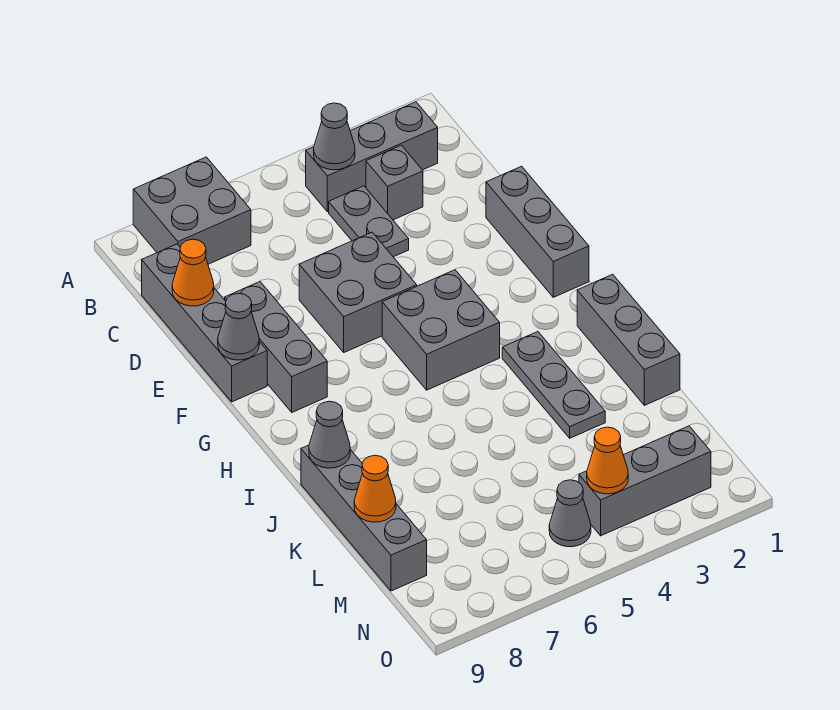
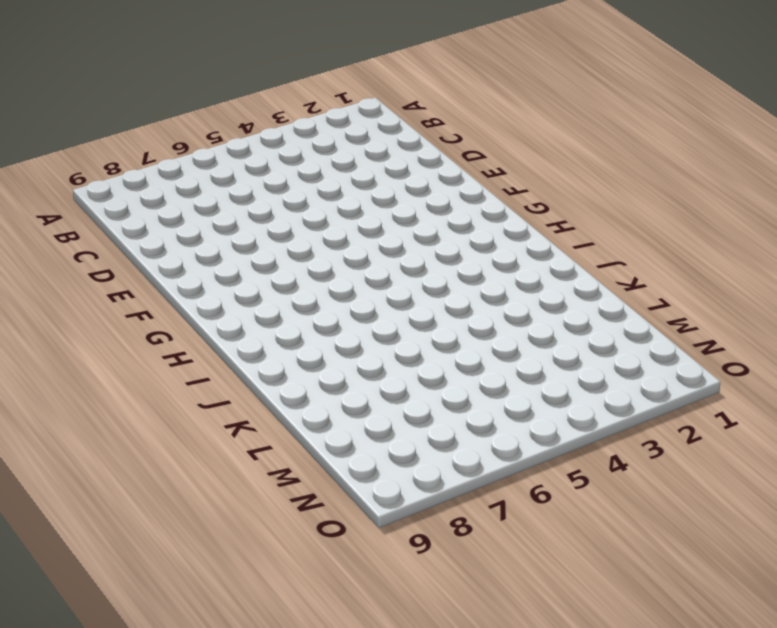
none -> grey 2x2 brick [133,157,251,264]
none -> grey 1x3 brick [306,102,438,212]
none -> grey 1x1 brick [366,145,423,220]

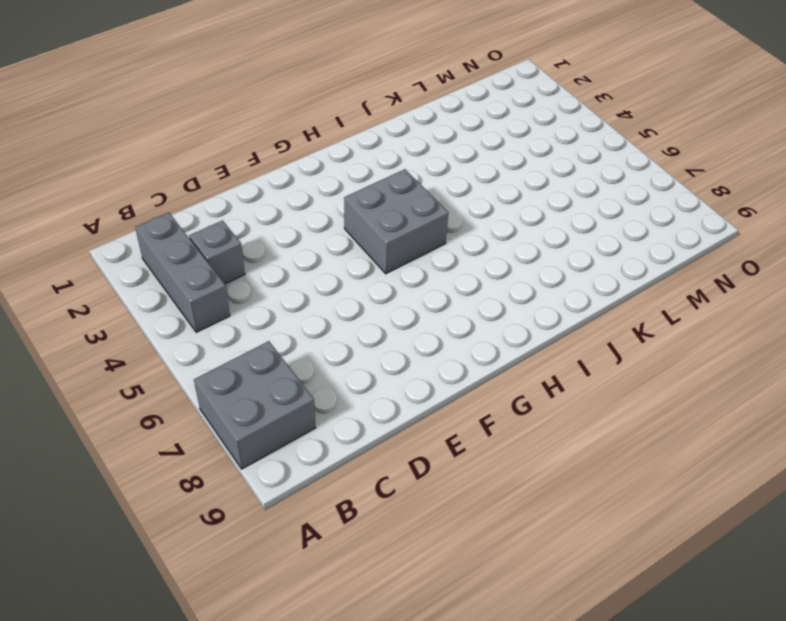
none -> grey 1x2 plate [329,186,409,257]
none -> grey 1x4 brick [142,244,267,402]
none -> grey 1x3 brick [486,166,589,297]

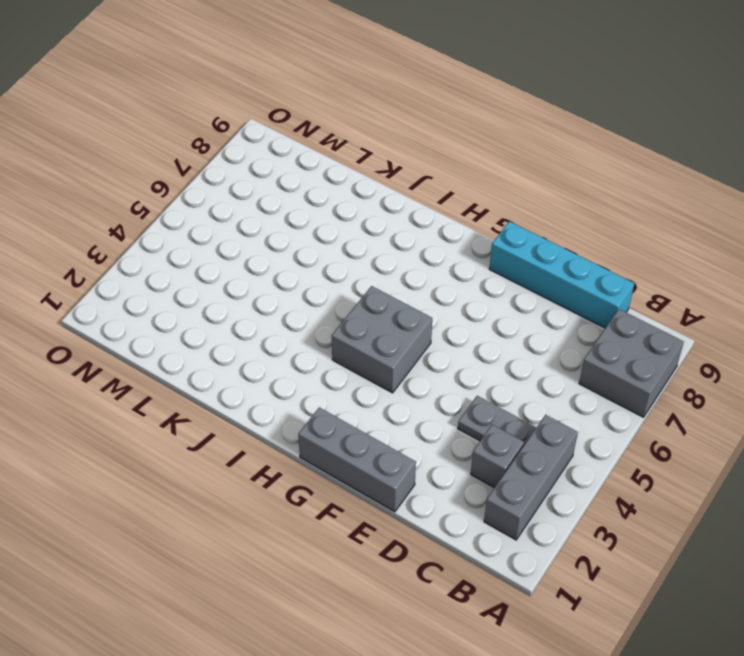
cyan 1x4 brick [489,221,634,328] -> grey 1x4 brick [142,244,267,402]
none -> grey 2x2 brick [299,232,417,352]
none -> grey 1x3 brick [225,282,327,412]
none -> grey 1x3 brick [577,274,680,405]

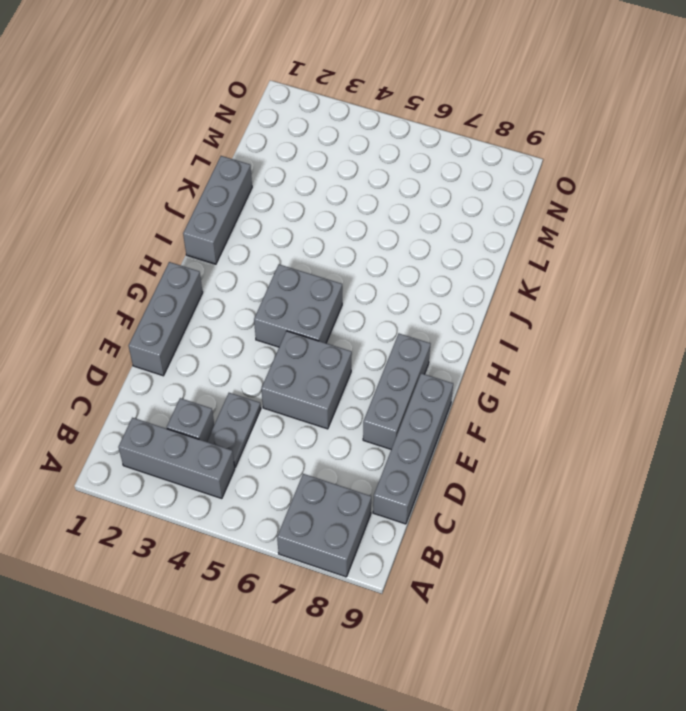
none -> grey 1x3 plate [502,332,605,438]
none -> grey 1x4 brick [301,445,427,591]
none -> grey 1x3 brick [579,426,711,536]

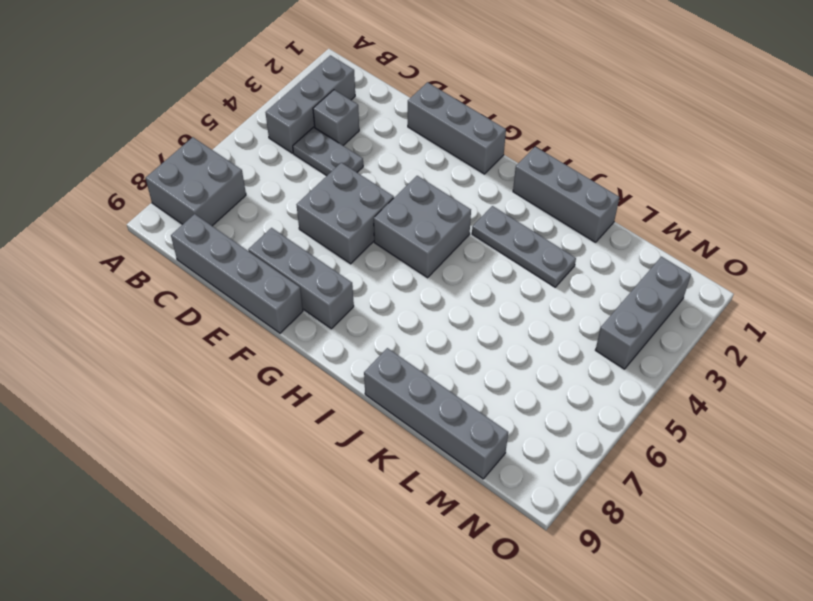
none -> grey 1x1 cone [549,480,591,547]
none -> grey 1x1 cone [314,103,355,170]
none -> orange 1x1 cone [172,239,214,306]

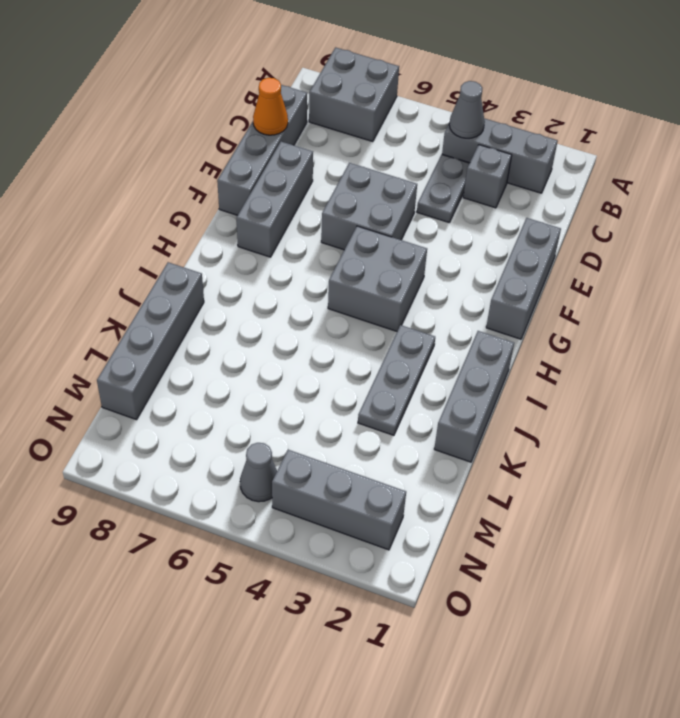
none -> grey 1x1 cone [218,293,259,360]
none -> grey 1x1 cone [309,401,350,468]
none -> orange 1x1 cone [354,455,396,522]

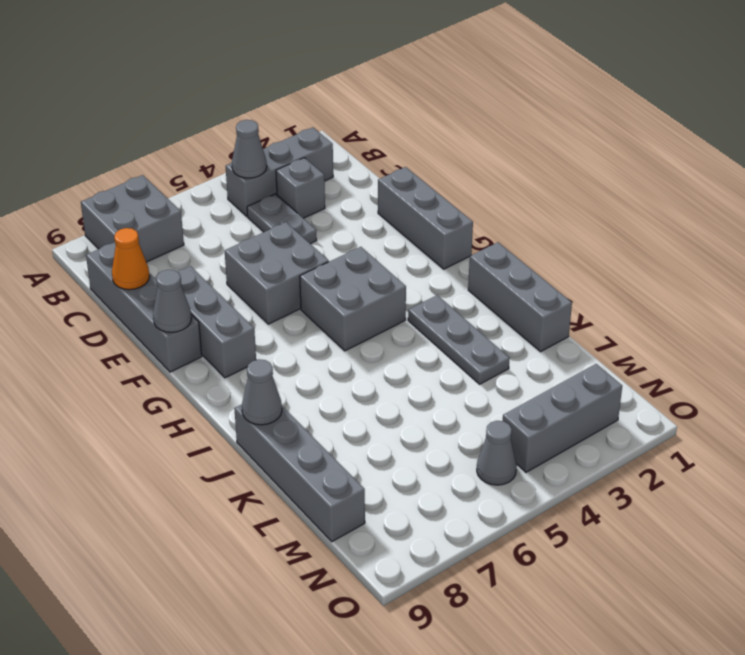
none -> orange 1x1 cone [354,455,396,522]
none -> orange 1x1 cone [587,427,628,494]

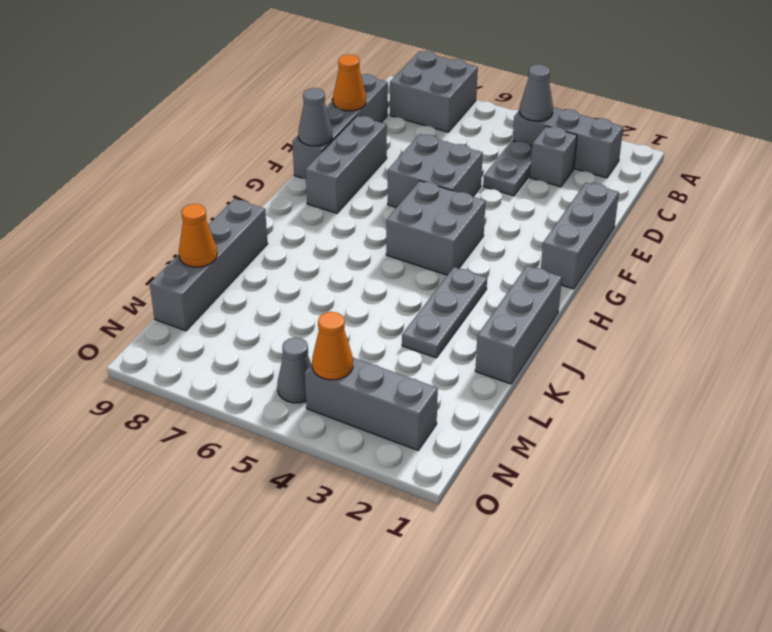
none -> grey 1x1 cone [309,401,350,468]

